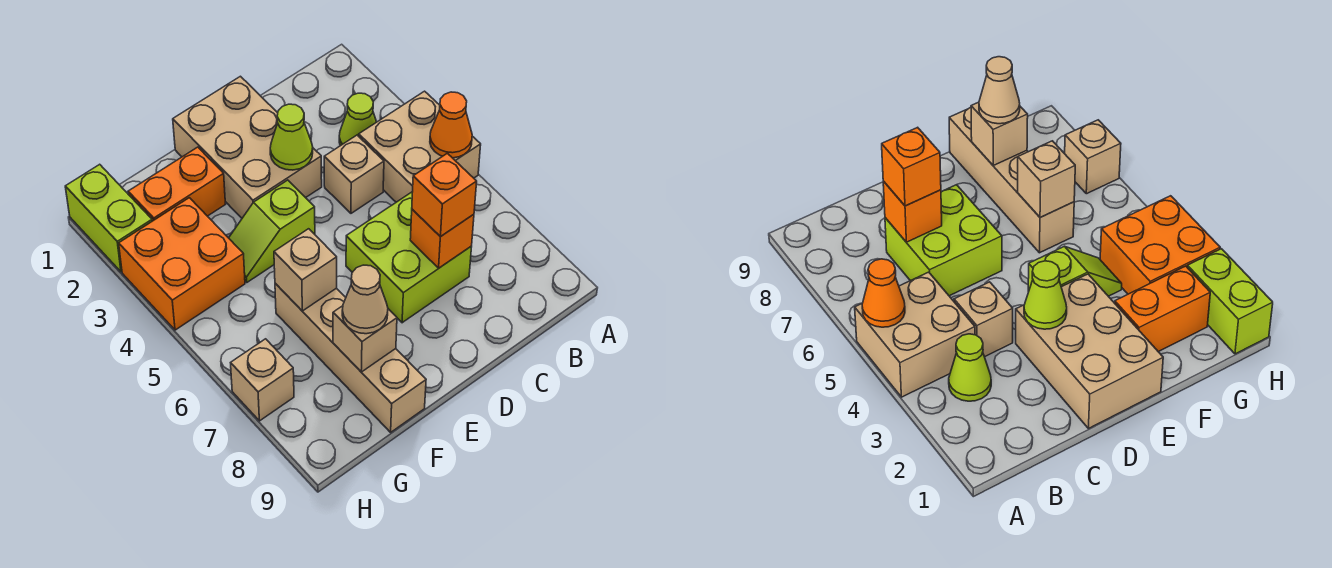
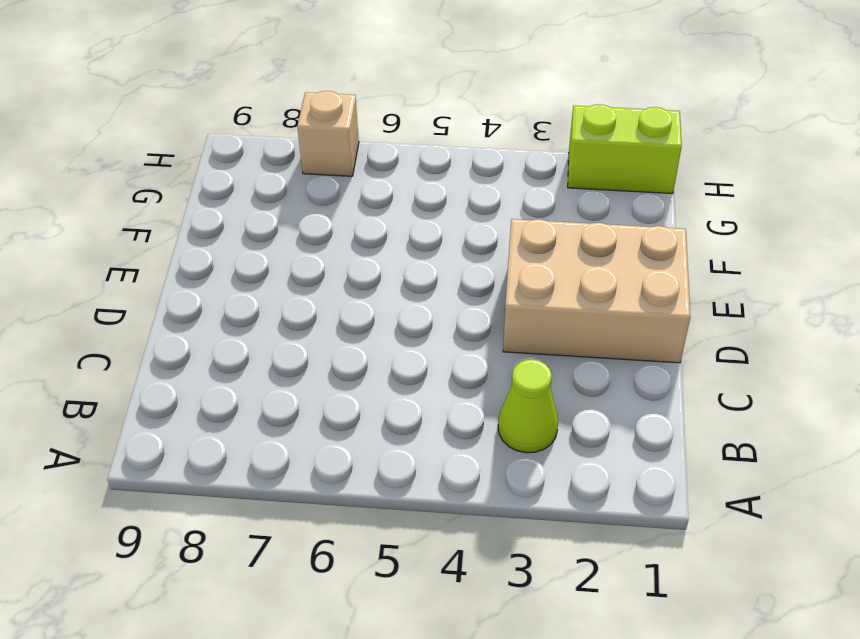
none -> tan 2x2 brick [359,91,481,202]
none -> tan 1x1 brick [324,135,384,213]
none -> lime 2x2 brick [346,192,472,323]

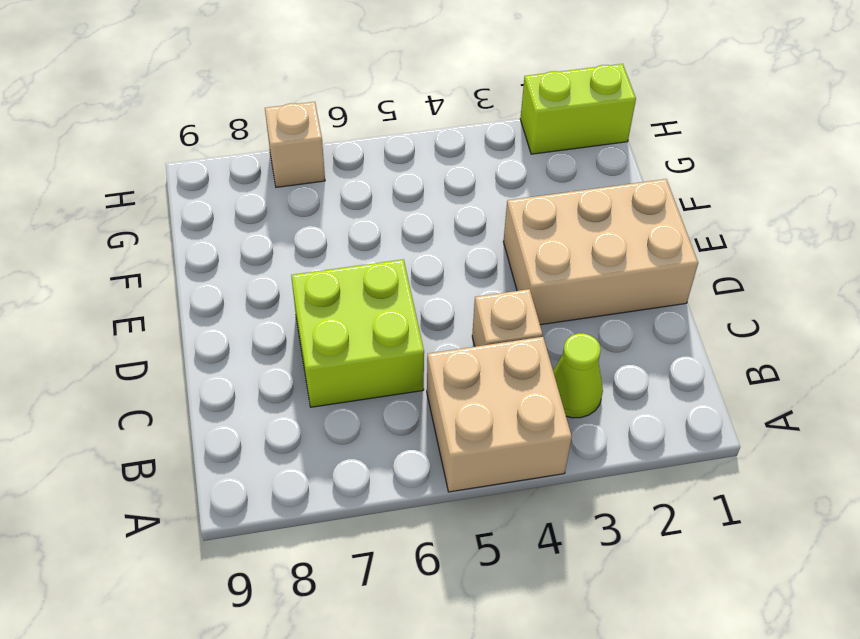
none -> lime 1x2 slope [229,180,315,282]
none -> orange 1x2 brick [128,147,225,221]
none -> tan 1x4 brick [275,283,426,432]

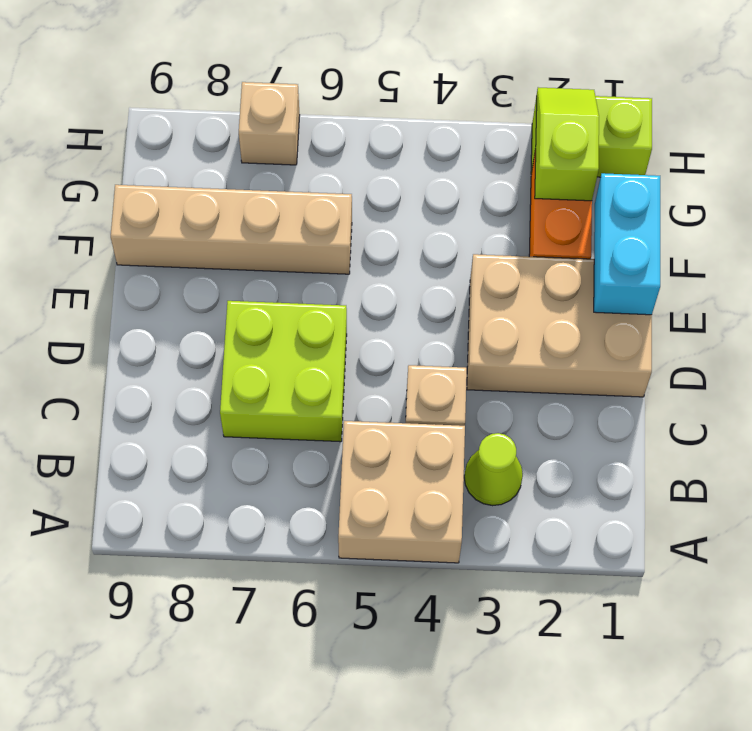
cyan 1x2 brick [594,173,660,315] -> none
lime 1x2 slope [535,87,599,201] -> lime 1x2 slope moved to [229,180,315,282]
none -> orange 2x2 brick [119,198,245,330]
none -> orange 1x1 cone [430,92,472,158]
none -> orange 1x1 brick [410,209,474,268]

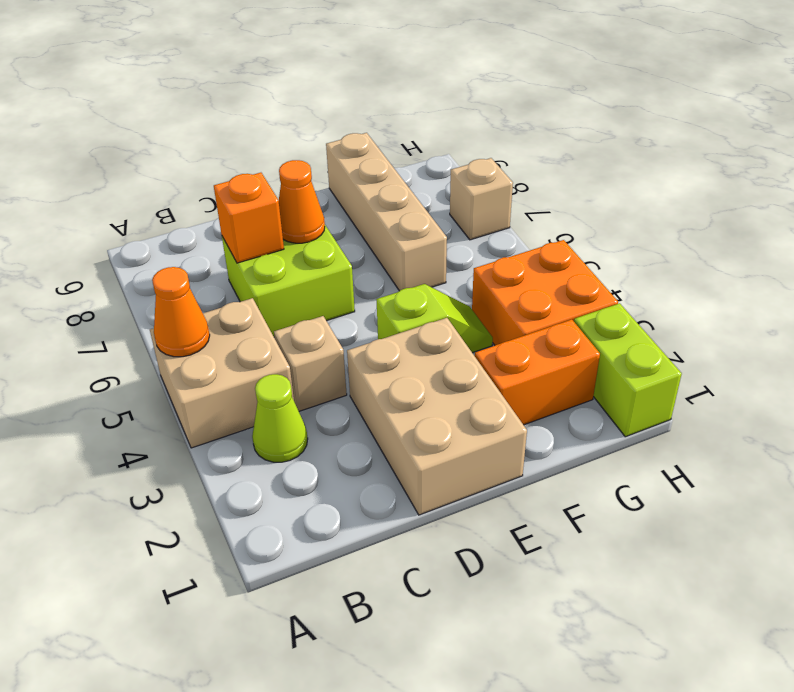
orange 1x1 cone [279,160,325,243] -> none
none -> lime 1x1 cone [270,104,313,170]
none -> tan 1x1 brick [274,229,337,311]
none -> tan 1x1 brick [333,306,397,372]

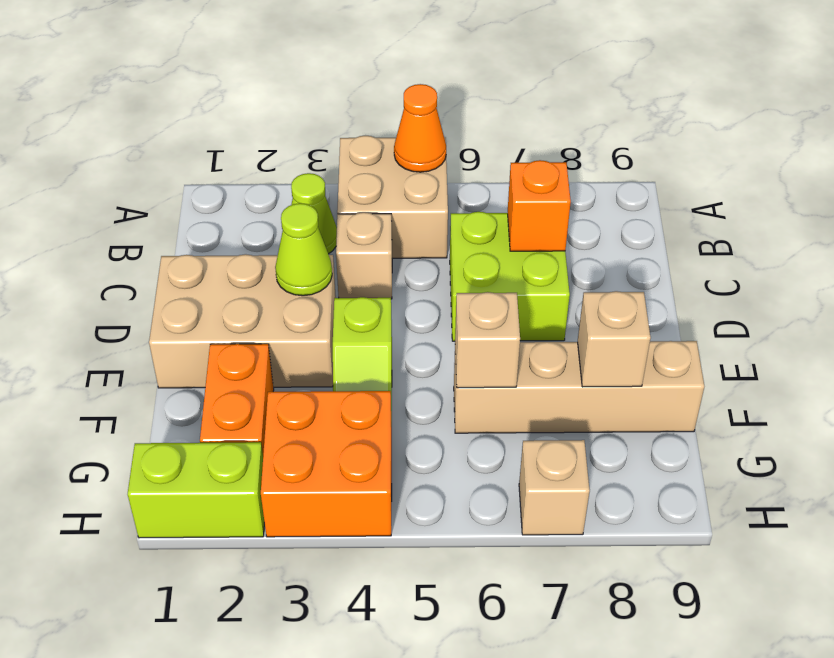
none -> orange 1x1 brick [412,153,477,237]
none -> tan 1x1 cone [342,265,388,334]

